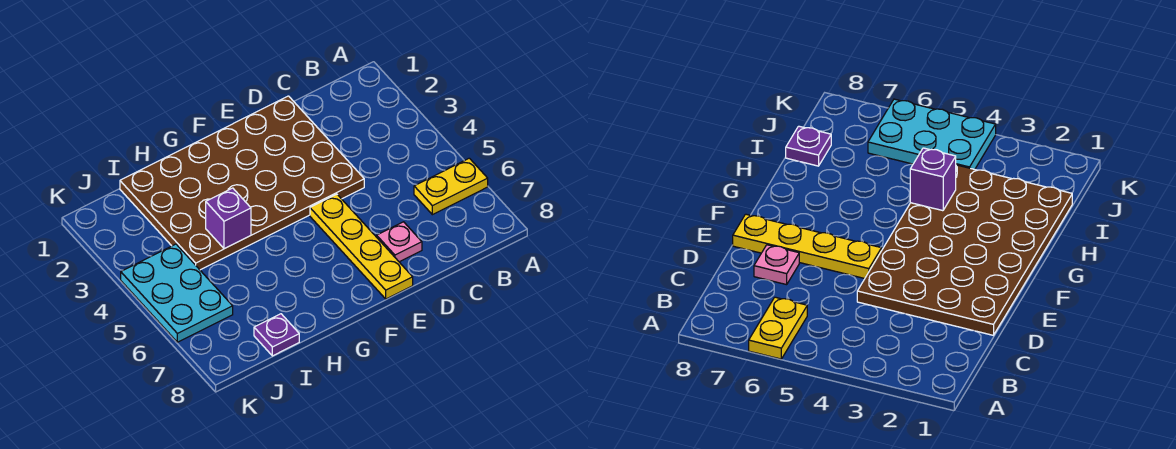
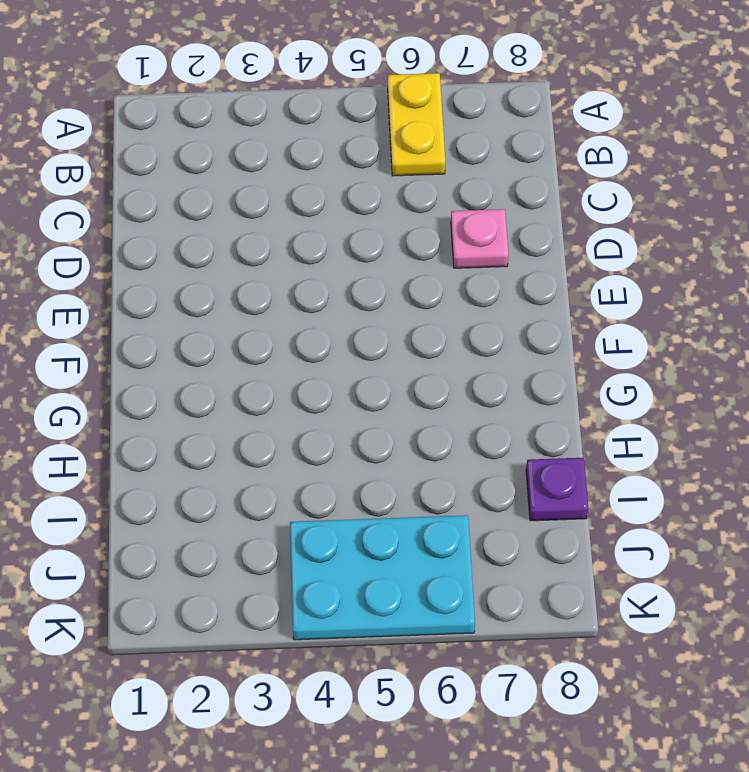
none -> brown 4x6 plate [120,96,364,270]
none -> yellow 1x4 plate [310,194,413,299]

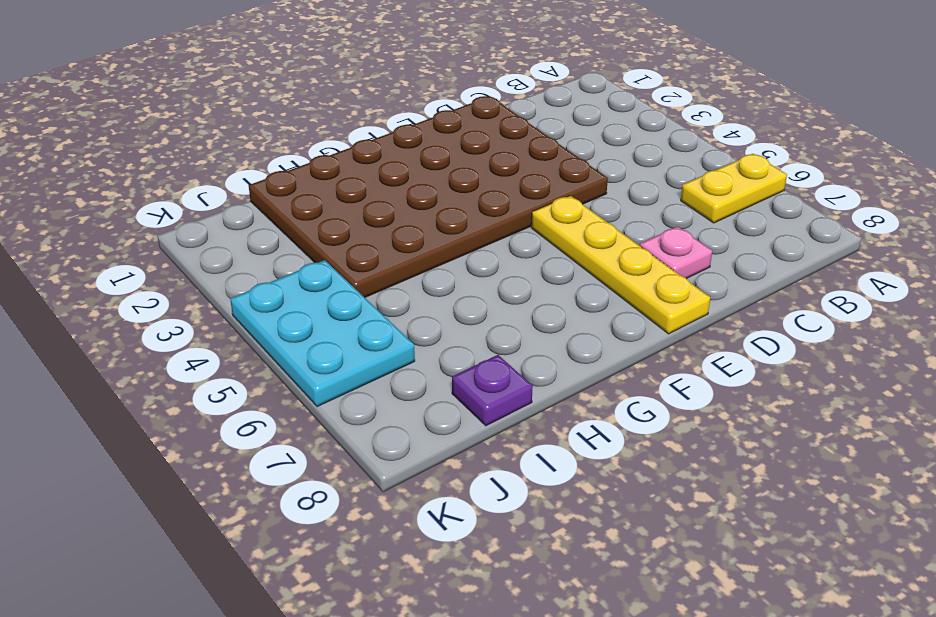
none -> purple 1x1 brick [206,188,251,249]

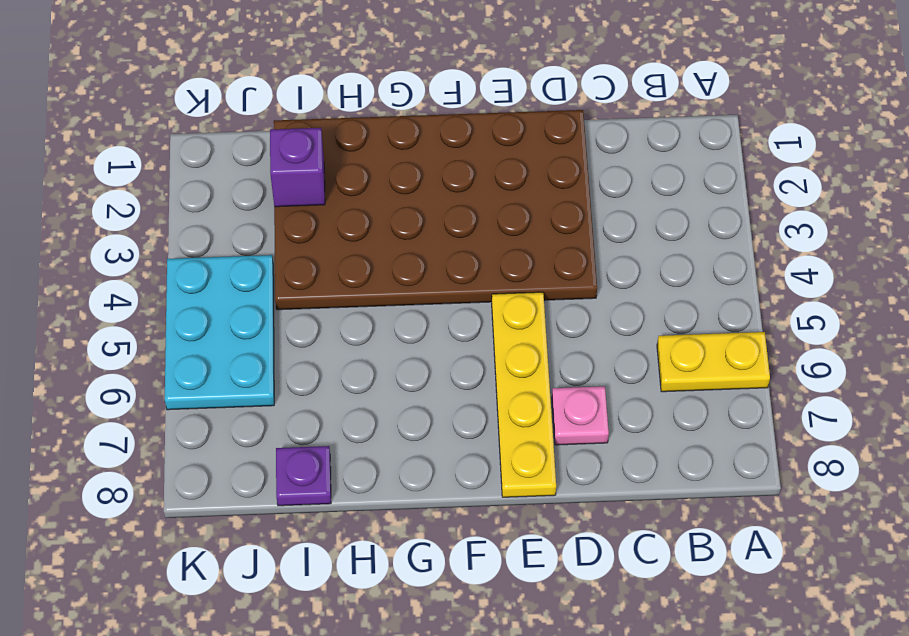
purple 1x1 brick [270,128,325,207] -> purple 1x1 brick moved to [206,188,251,249]

